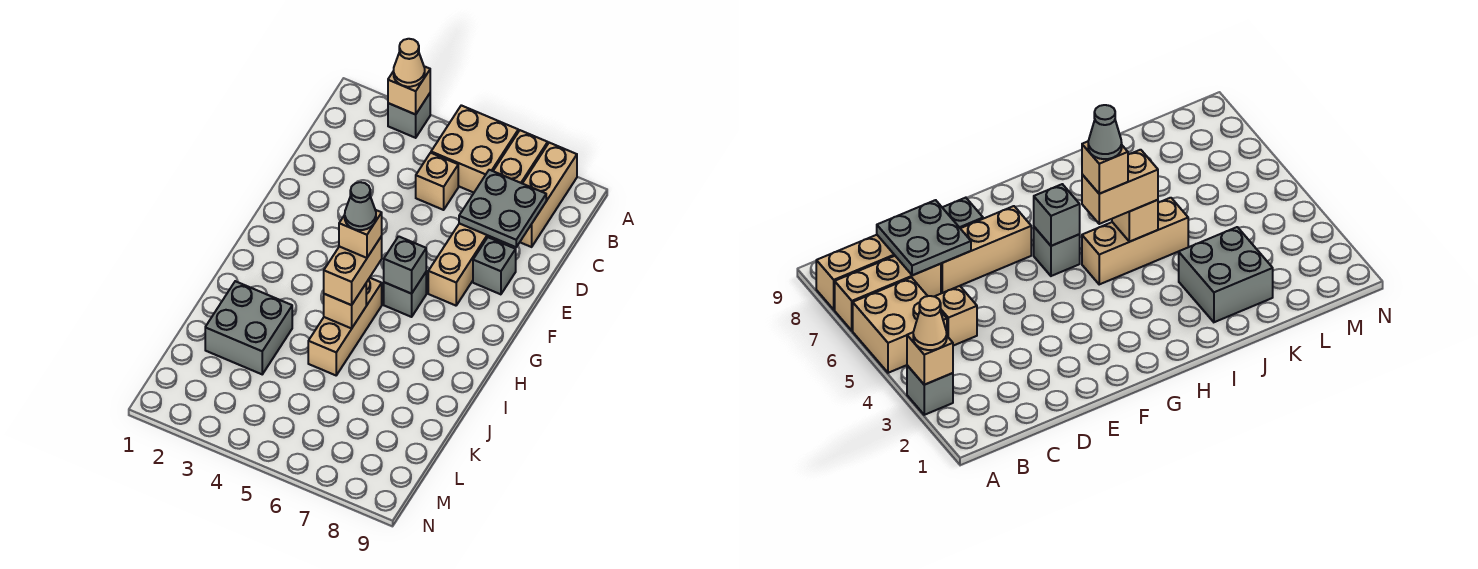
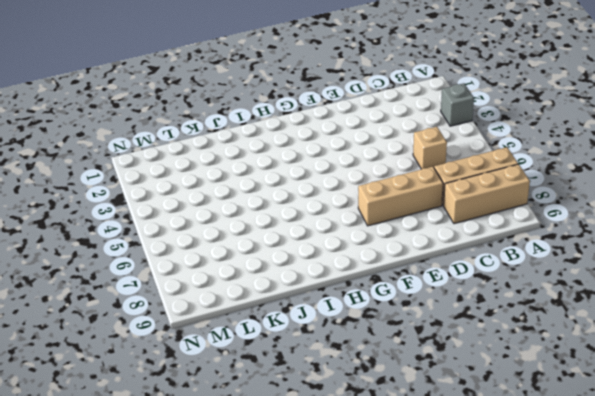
none -> tan 2x2 brick [431,105,518,193]
none -> grey 1x1 brick [473,237,516,294]
none -> grey 1x1 brick [384,272,426,317]

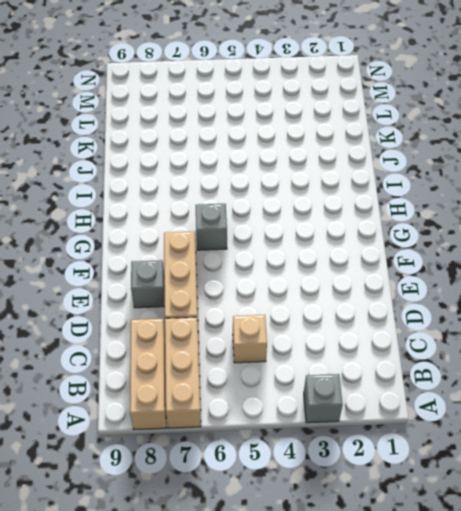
none -> tan 2x2 brick [431,105,518,193]
none -> tan 1x3 brick [308,278,382,375]
none -> grey 2x2 brick [205,281,292,374]

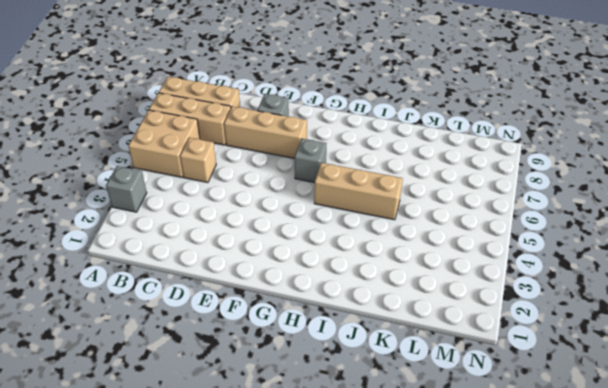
none -> grey 2x2 brick [205,281,292,374]
none -> tan 1x1 brick [388,66,430,114]
none -> grey 2x2 plate [459,170,546,247]

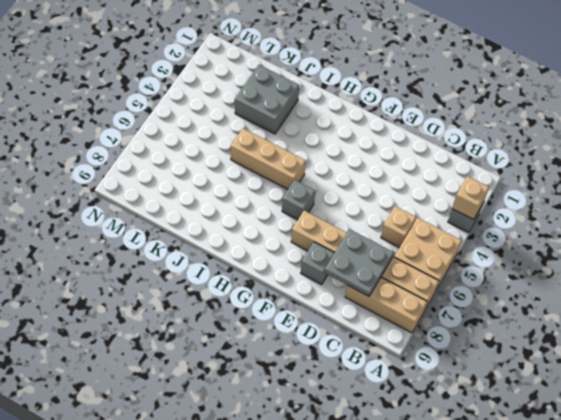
none -> grey 1x1 brick [384,236,426,294]
none -> tan 1x1 brick [324,284,366,328]
none -> tan 1x1 cone [394,39,425,87]

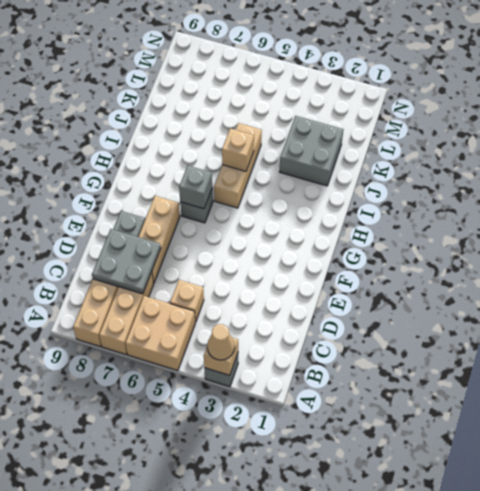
none -> tan 1x2 brick [324,236,382,305]
none -> tan 1x1 brick [339,210,382,258]
none -> grey 1x1 cone [345,182,376,230]

